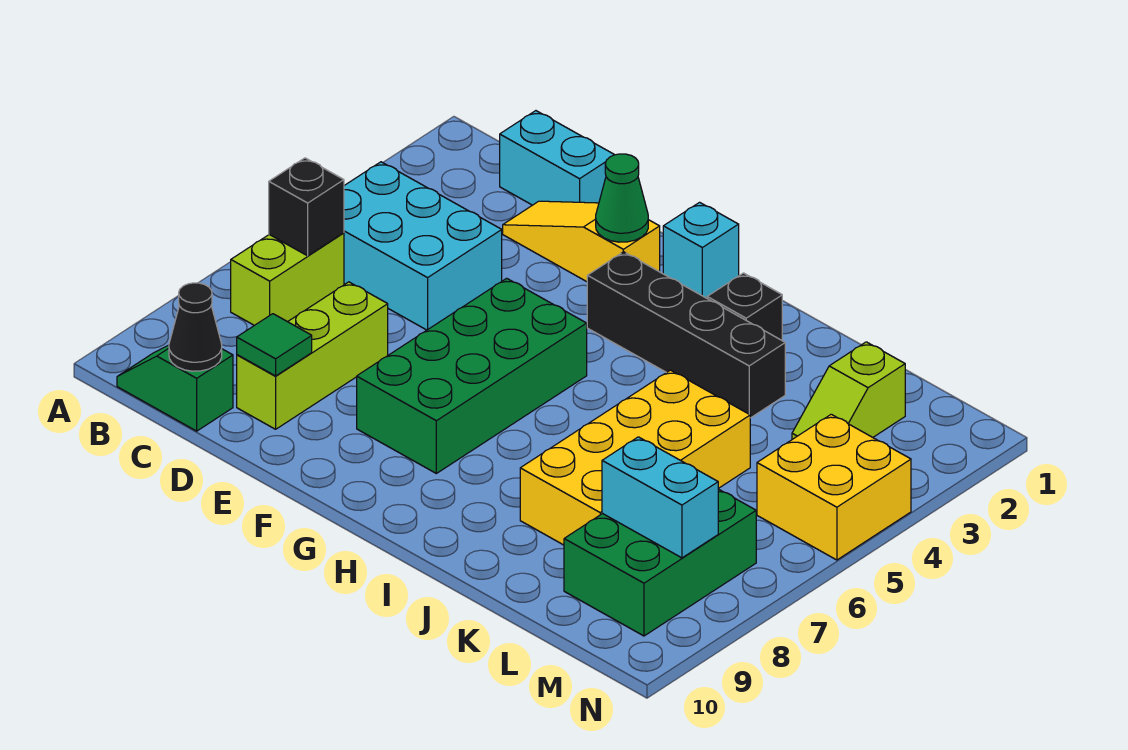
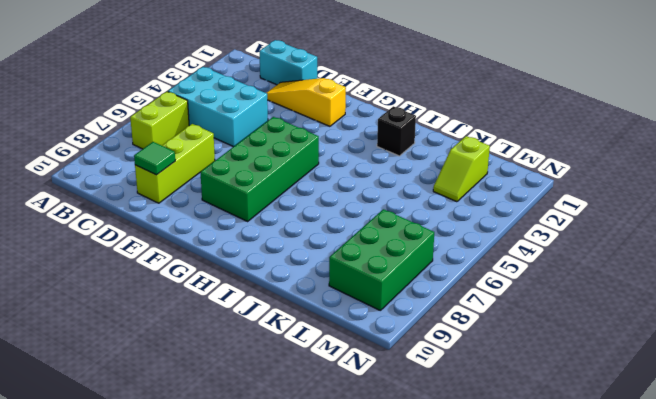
none -> green 1x2 slope [117,345,233,431]
none -> cyan 1x1 brick [663,202,739,298]
none -> black 1x4 brick [587,252,785,418]

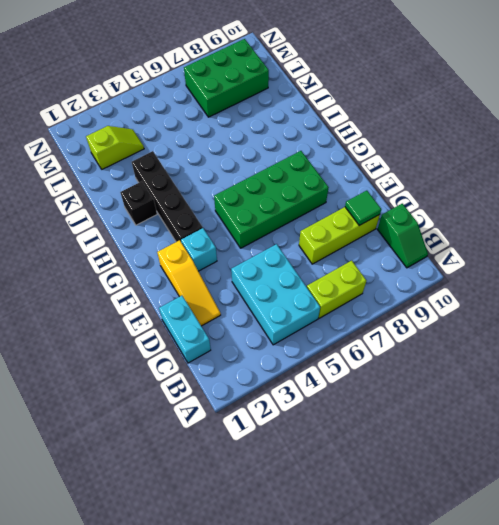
cyan 1x1 brick [181,228,217,271] -> cyan 1x1 brick moved to [663,202,739,298]
none -> yellow 2x4 brick [520,370,750,545]
none -> yellow 2x2 brick [757,414,911,560]
none -> black 1x1 brick [269,158,344,256]

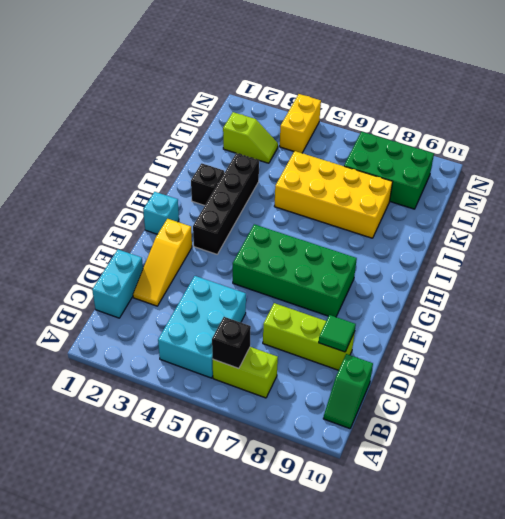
yellow 1x2 brick [280,94,321,153] -> yellow 2x2 brick [757,414,911,560]
none -> black 1x1 cone [169,283,222,371]
none -> green 1x1 cone [596,154,648,242]
none -> cyan 1x2 brick [602,437,718,558]

